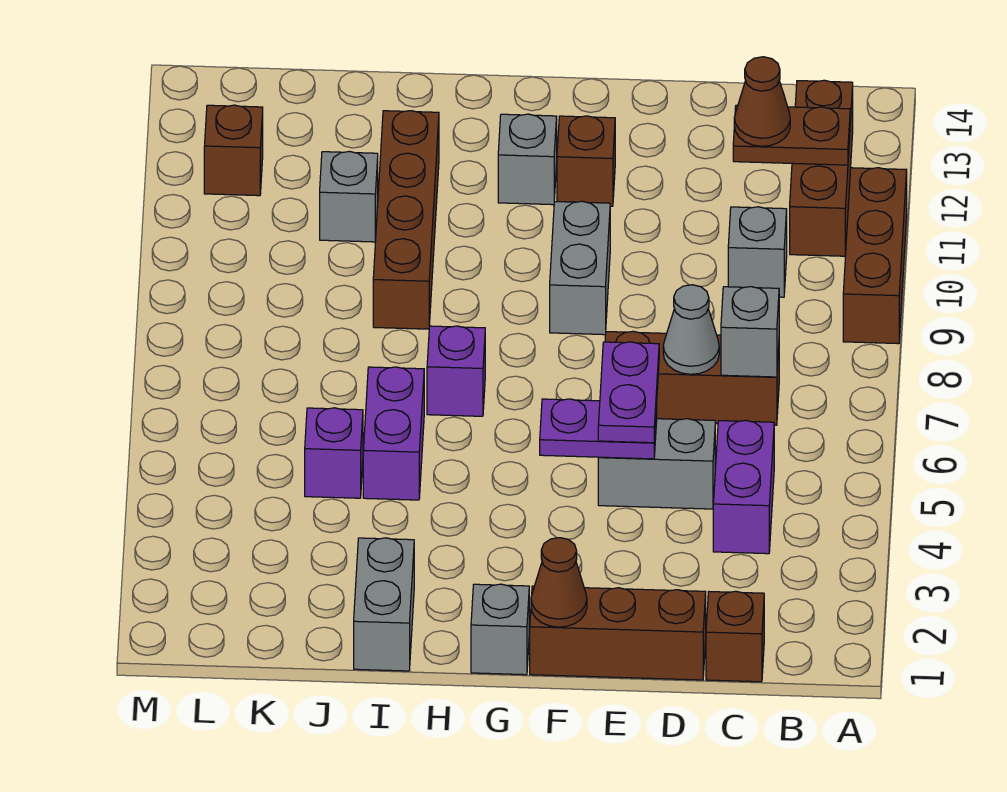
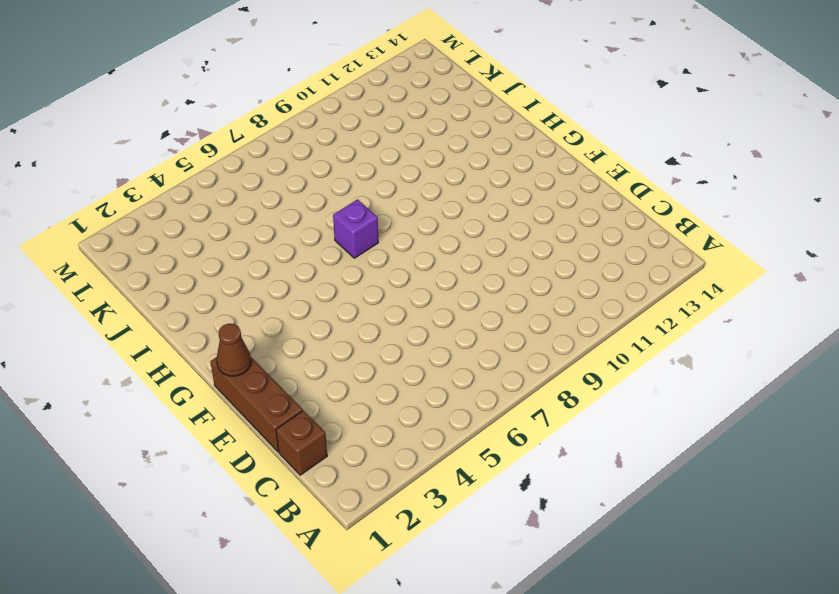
none -> brown 1x3 brick [843,168,907,344]
none -> brown 1x3 brick [790,80,853,256]
none -> purple 1x2 brick [713,420,774,554]

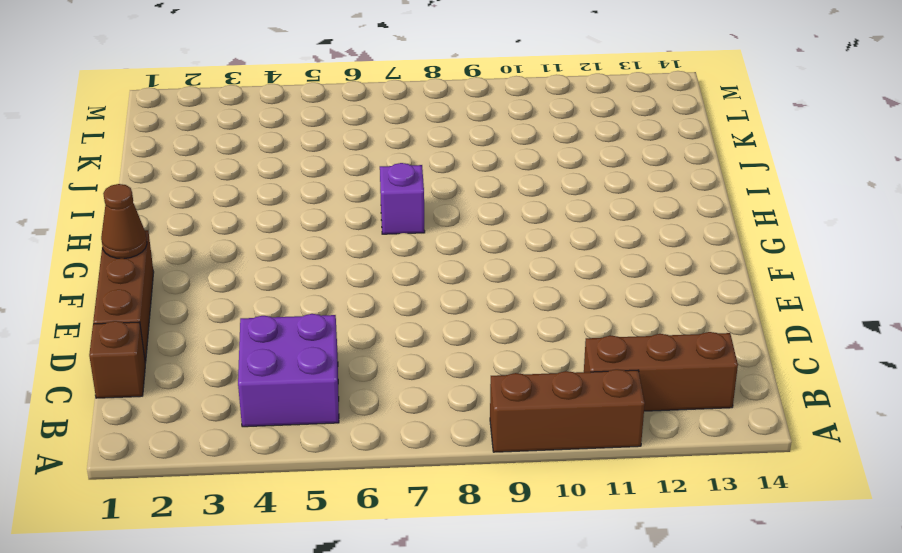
purple 2x2 brick [238,314,339,427] -> purple 1x2 brick [713,420,774,554]
none -> brown 1x3 brick [605,331,779,425]
none -> grey 1x1 brick [728,207,787,297]
none -> grey 1x2 brick [598,419,715,509]

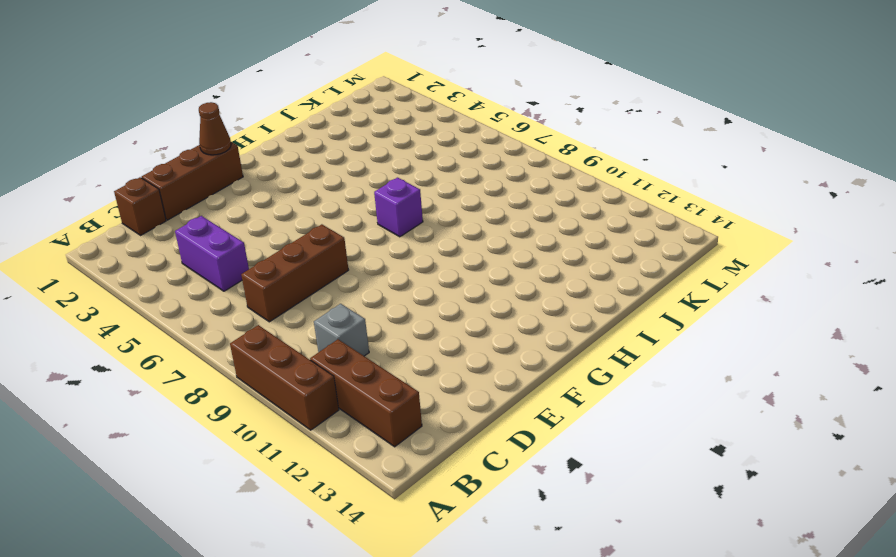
none -> grey 1x2 brick [598,419,715,509]
none -> grey 1x2 brick [550,201,610,335]
none -> brown 1x1 brick [557,116,615,206]

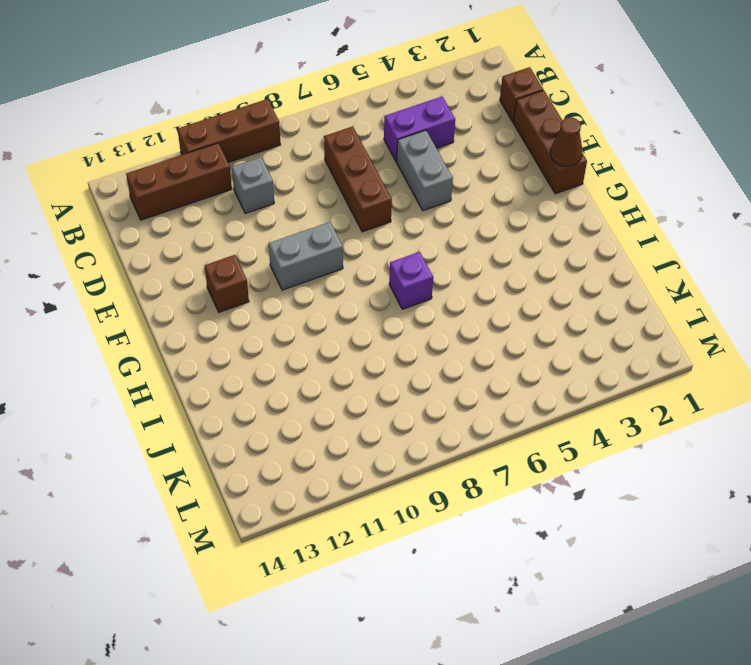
none -> grey 1x1 brick [471,584,529,675]
none -> grey 1x1 brick [498,114,557,205]
none -> grey 1x2 brick [354,538,414,671]

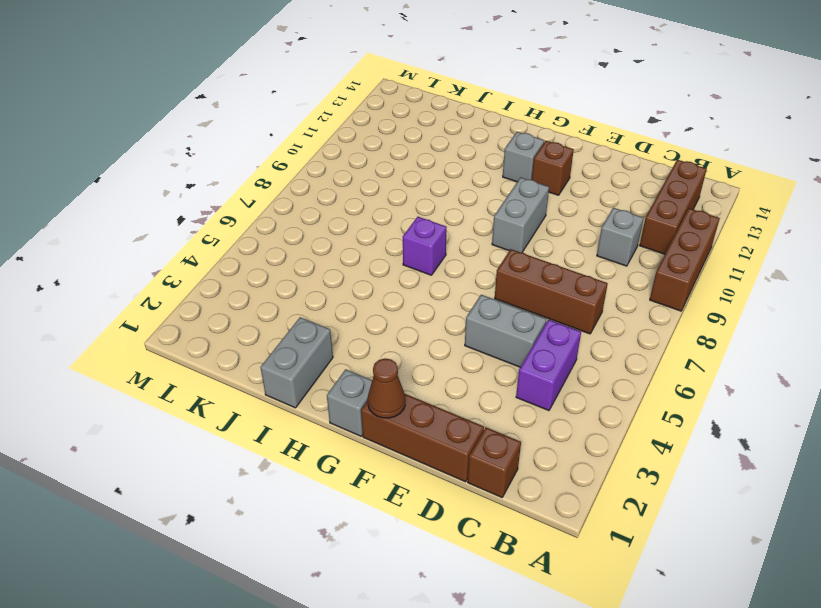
none -> purple 1x2 brick [363,367,424,500]
none -> brown 1x4 brick [373,111,439,329]
none -> purple 1x1 brick [305,408,363,498]

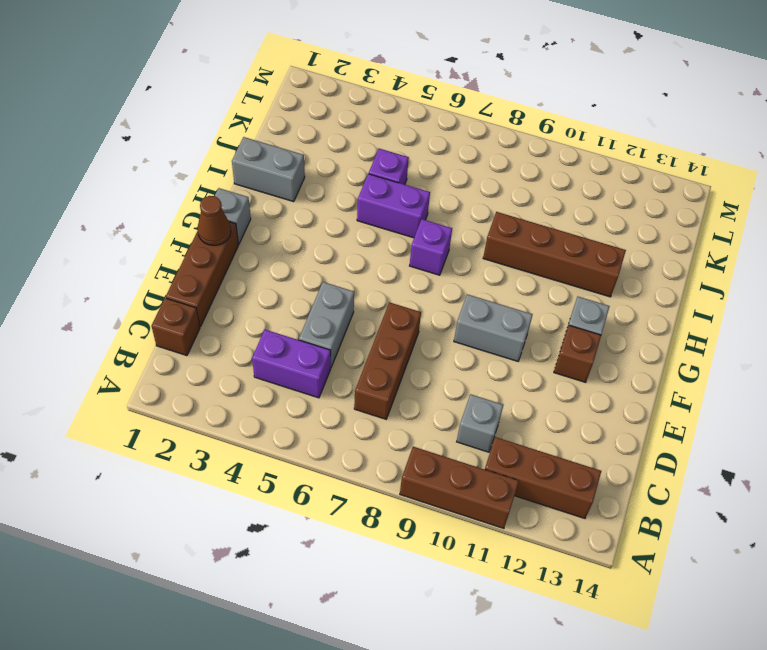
none -> grey 1x1 brick [320,151,378,242]
none -> brown 1x1 brick [204,105,263,196]
none -> brown 1x2 plate [733,105,850,165]

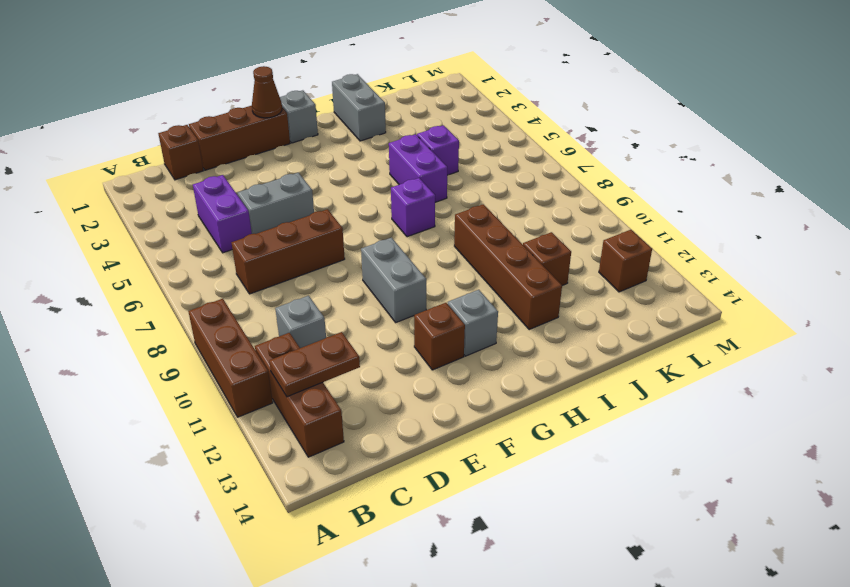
brown 1x1 brick [523,232,571,286] -> grey 1x1 brick [320,151,378,242]
none -> grey 1x1 brick [721,287,779,377]
none -> grey 1x1 cone [663,285,719,374]
none -> purple 1x2 plate [540,399,657,459]

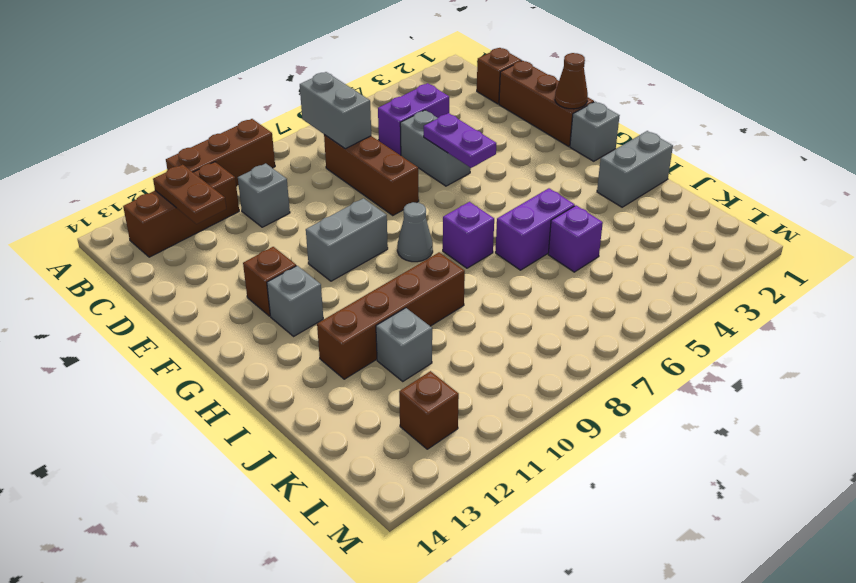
grey 1x2 brick [300,72,371,149] -> grey 1x1 brick [721,287,779,377]
grey 1x1 cone [397,202,433,262] -> grey 1x1 cone moved to [663,285,719,374]
none -> brown 1x1 cone [734,57,790,146]
none -> purple 1x2 plate [598,342,659,443]

